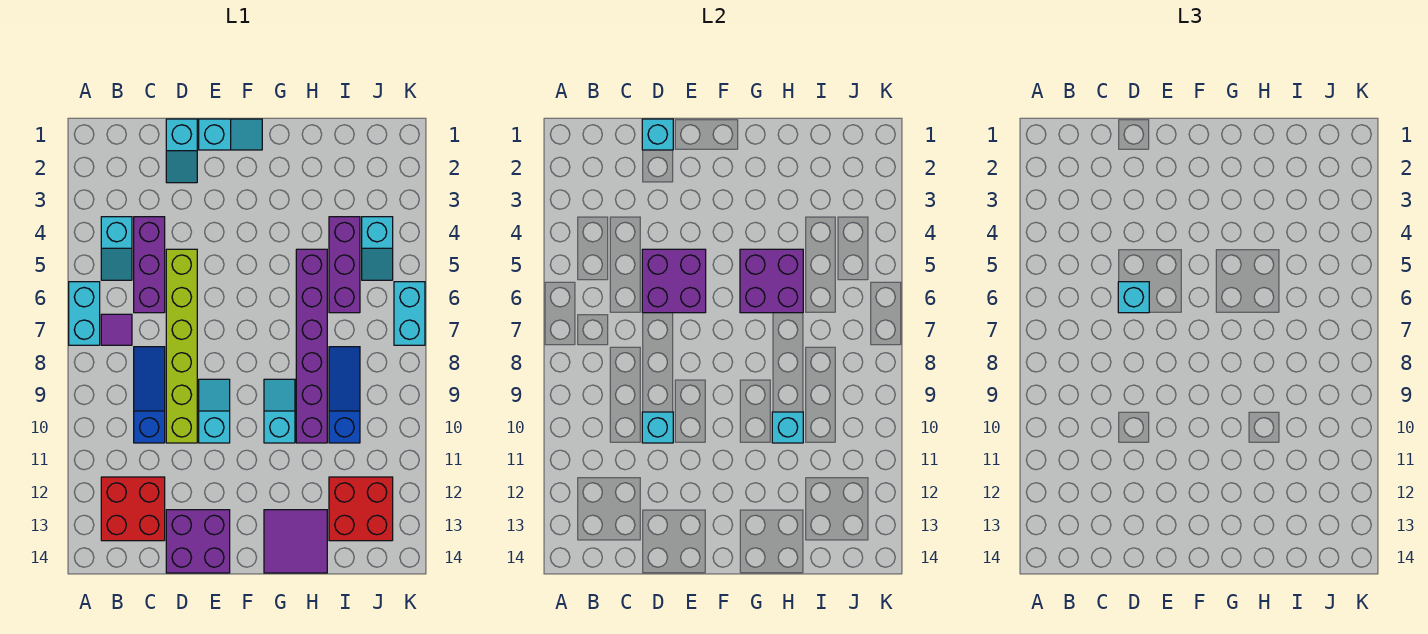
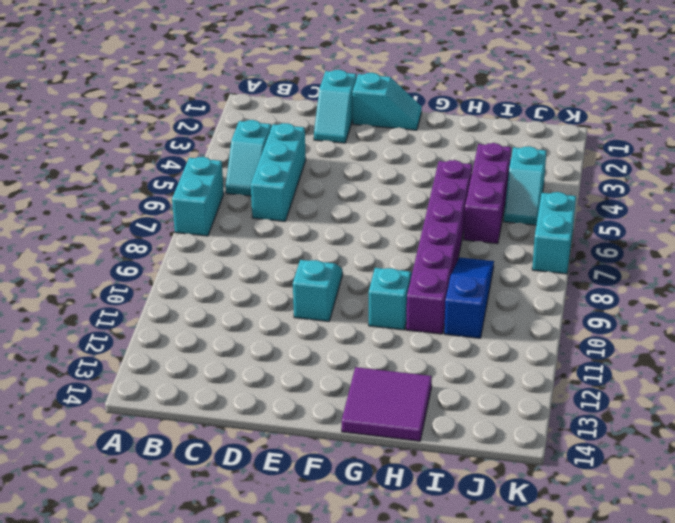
cyan 1x3 brick [251,123,306,221] -> purple 1x3 brick [134,217,165,313]
none -> purple 1x1 tile [101,314,132,345]
none -> red 2x2 brick [101,477,165,541]
none -> blue 1x3 slope [134,347,165,443]

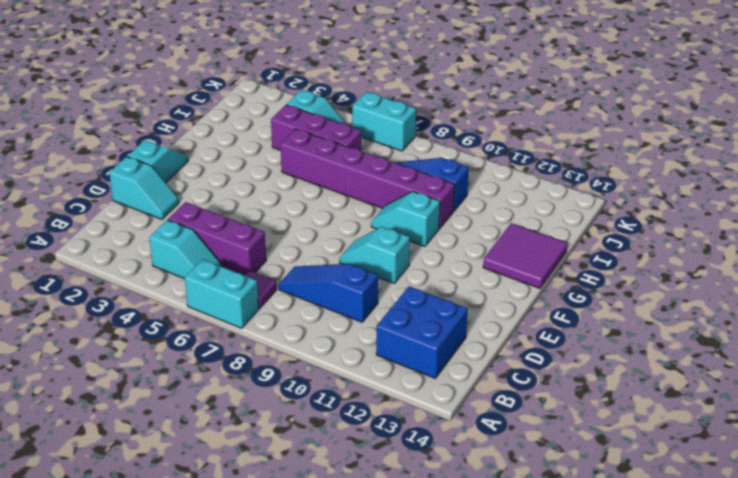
blue 2x2 brick [376,286,468,378] -> red 2x2 brick [101,477,165,541]
none -> lime 1x6 brick [166,249,197,443]
none -> purple 2x2 brick [166,510,230,573]
none -> red 2x2 brick [329,477,393,541]

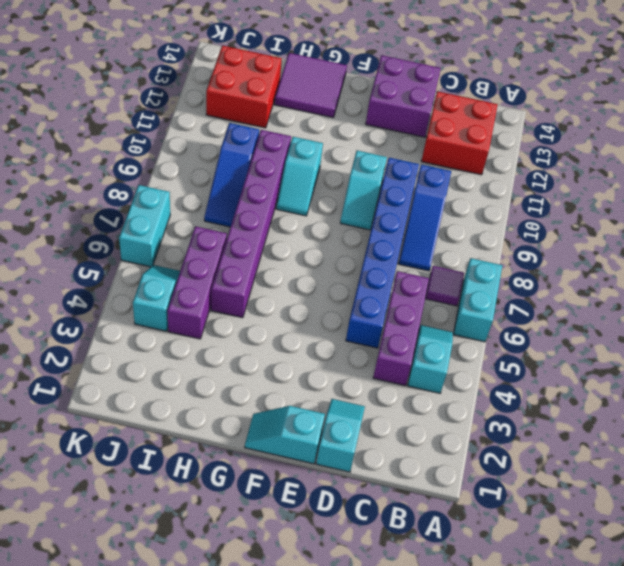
blue 1x6 brick [346,158,419,348] -> lime 1x6 brick [166,249,197,443]
none -> cyan 1x1 brick [642,119,673,150]
none -> purple 2x2 brick [642,249,706,313]
none -> cyan 1x1 brick [642,412,673,443]

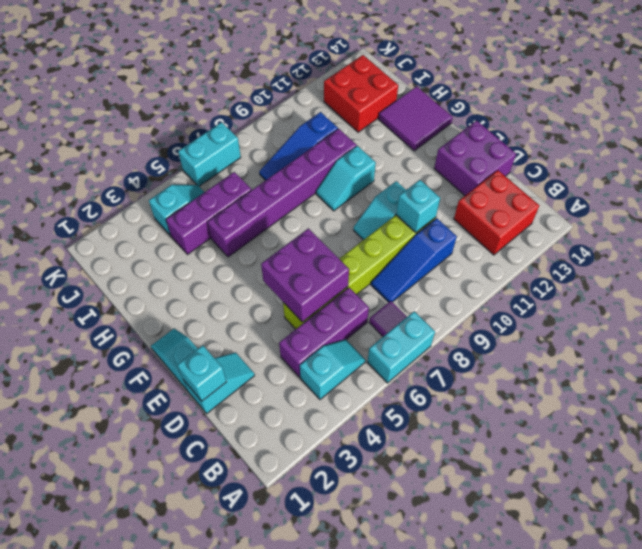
none -> purple 2x2 brick [740,249,803,313]
none -> cyan 1x1 brick [772,412,803,443]
none -> cyan 1x1 brick [1118,282,1149,313]

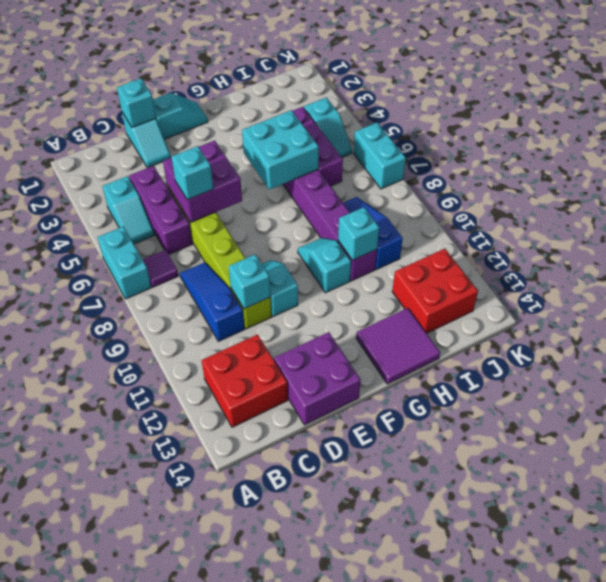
cyan 2x2 brick [242,110,319,190] -> purple 2x2 brick [740,249,803,313]

